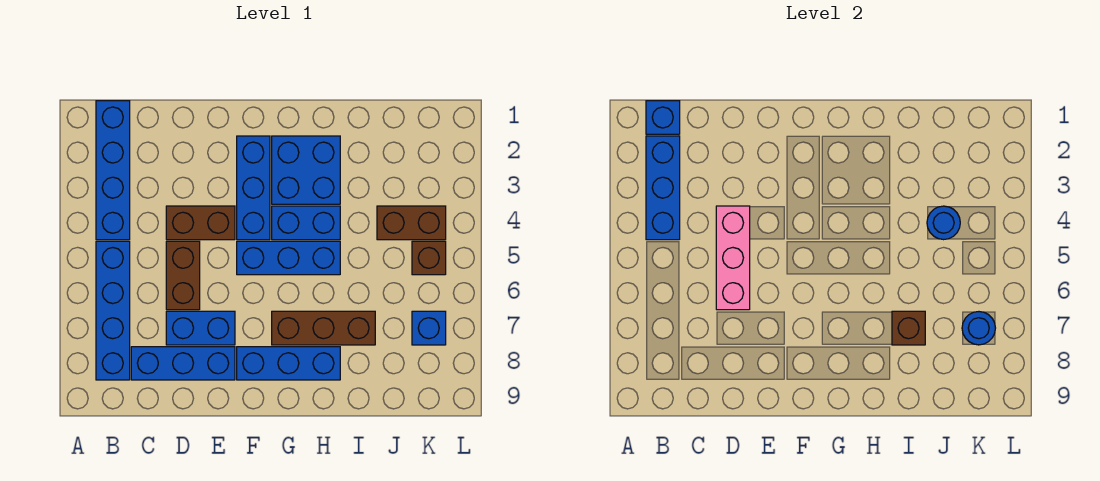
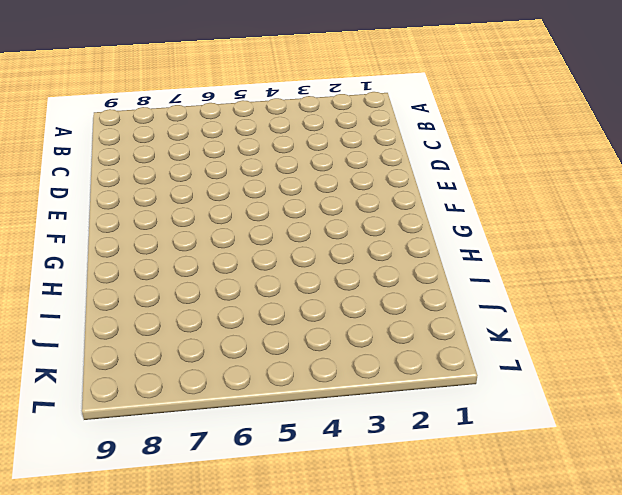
none -> blue 1x4 brick [96,101,130,240]
none -> blue 1x4 brick [96,241,130,380]
none -> blue 1x3 brick [131,347,235,380]

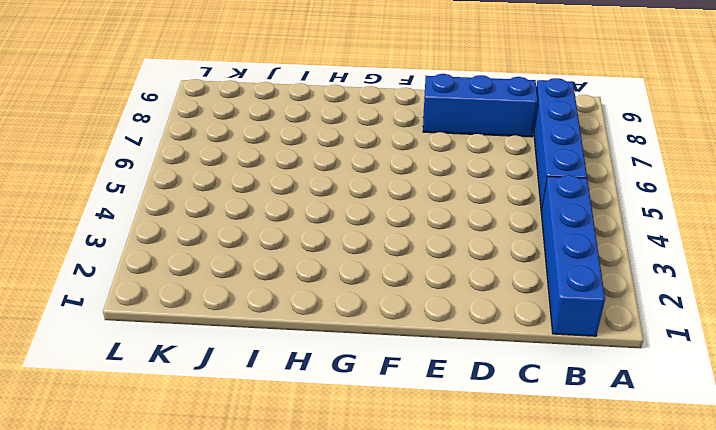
none -> brown 1x2 brick [166,206,235,240]
none -> brown 1x2 brick [166,241,200,310]
none -> blue 1x2 brick [166,311,235,345]

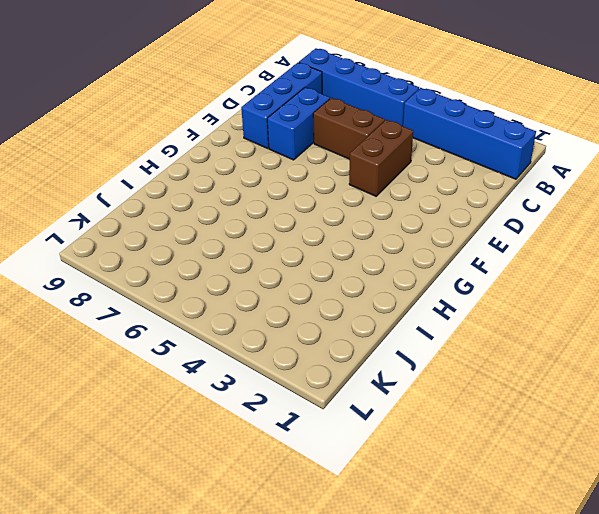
none -> blue 1x3 brick [237,136,270,240]
none -> blue 1x3 brick [237,241,340,275]
none -> blue 1x3 brick [237,347,340,380]

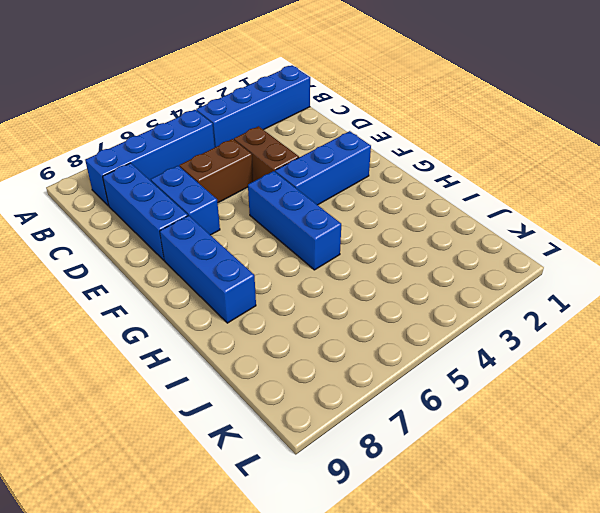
none -> blue 2x2 brick [272,136,340,204]
none -> blue 1x2 brick [272,206,340,240]
none -> brown 1x3 brick [272,311,375,345]

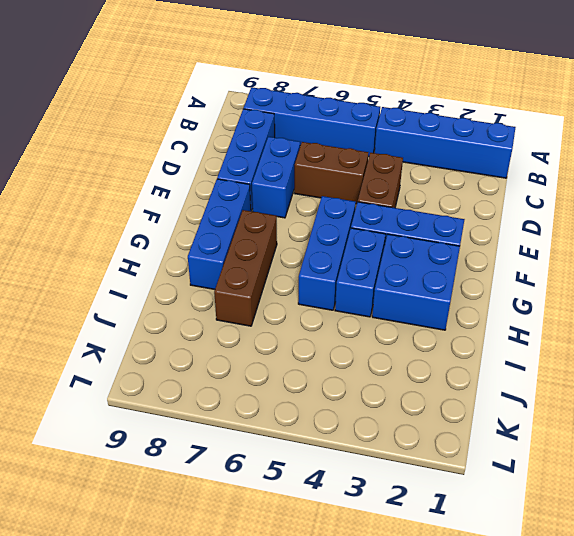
none -> brown 1x2 brick [377,206,446,240]
none -> brown 1x1 brick [412,241,446,275]
none -> blue 1x1 brick [412,311,446,345]

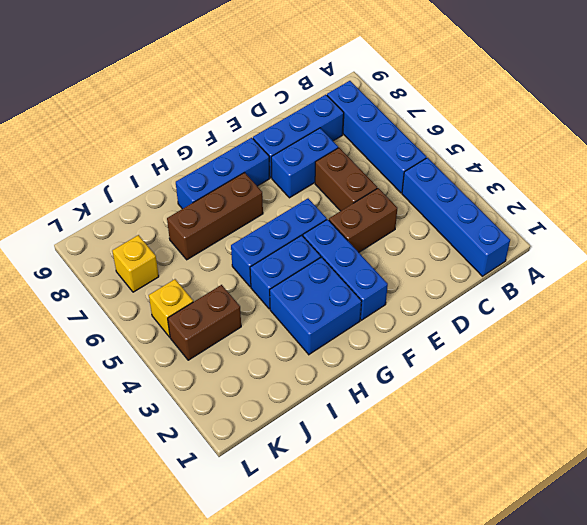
yellow 1x1 brick [149,279,193,337] -> brown 1x1 brick [412,241,446,275]
yellow 1x1 brick [112,235,159,292] -> blue 1x1 brick [412,311,446,345]
none -> blue 1x1 brick [646,101,680,134]
none -> blue 1x3 brick [646,136,680,240]
none -> pink 1x3 brick [716,206,750,310]

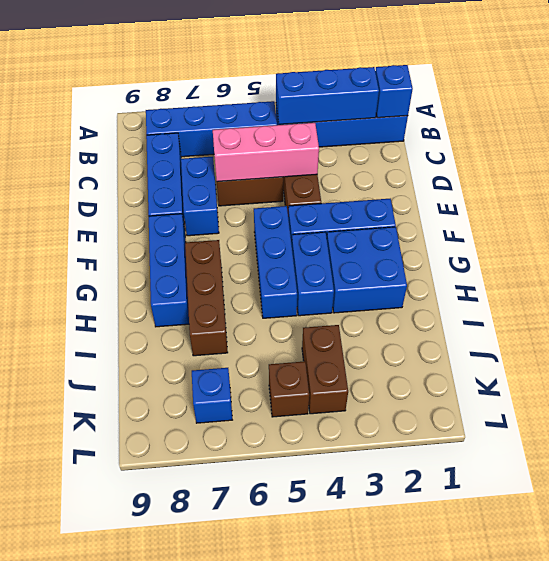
none -> brown 1x1 brick [892,311,925,345]
none -> blue 1x1 round brick [927,206,960,240]
none -> blue 1x1 round brick [962,312,995,345]

